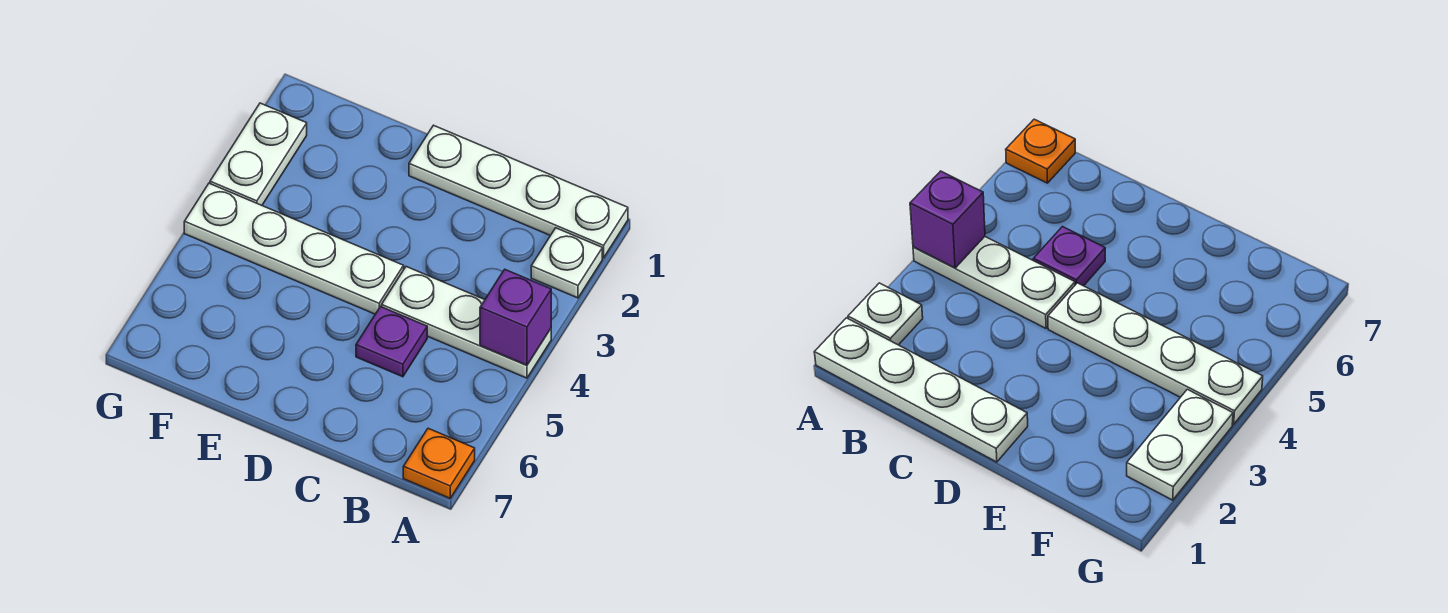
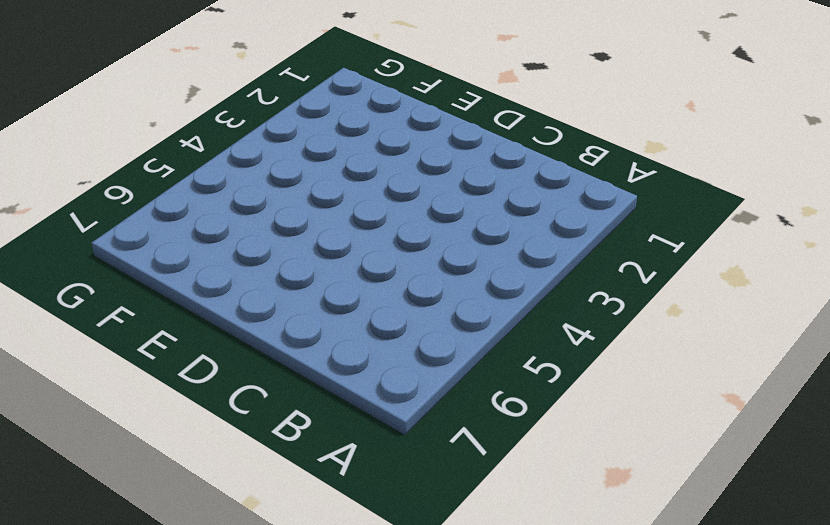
none -> white 1x4 plate [409,125,628,258]
none -> white 1x1 plate [531,228,602,298]

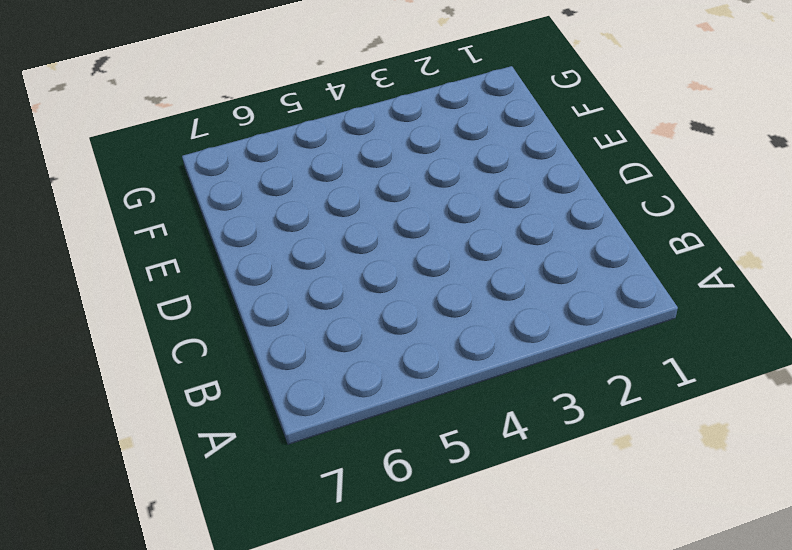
none -> white 1x4 plate [409,125,628,258]
none -> white 1x1 plate [531,228,602,298]

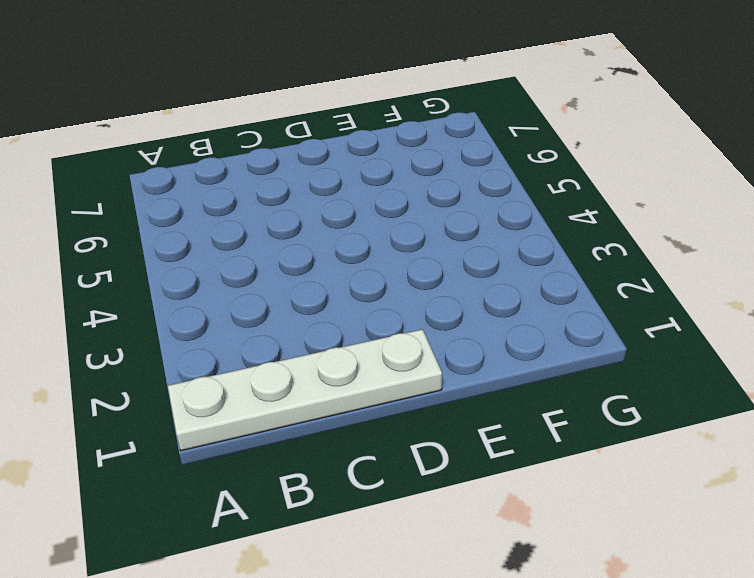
none -> white 1x1 plate [531,228,602,298]
none -> white 1x3 plate [382,267,551,378]

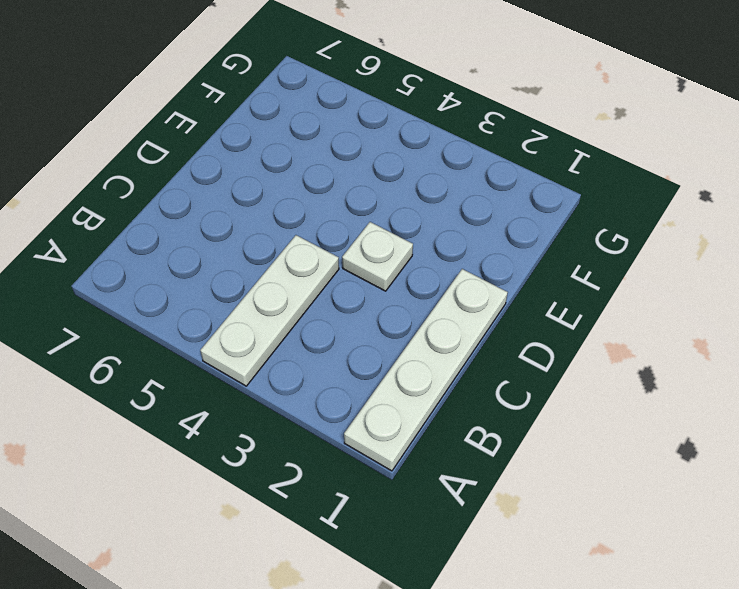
white 1x1 plate [342,222,413,291] -> white 1x1 plate moved to [531,228,602,298]
none -> orange 1x1 plate [403,428,475,498]
none -> purple 1x1 plate [356,307,427,377]

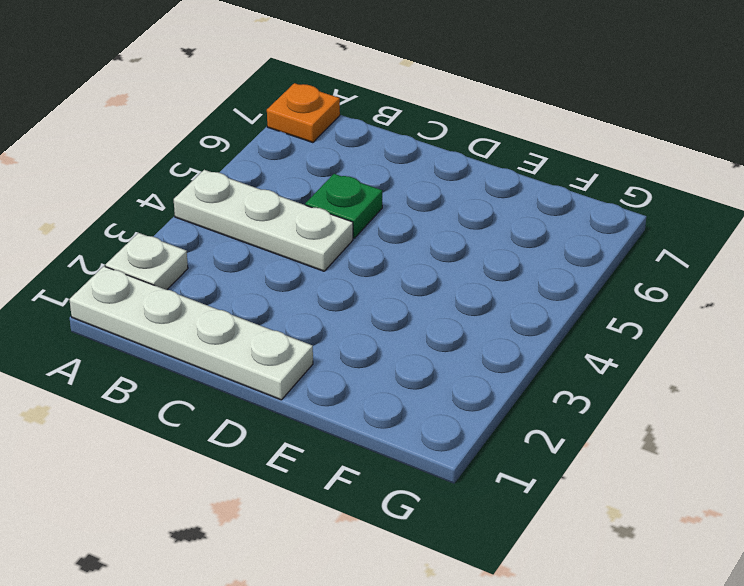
green 1x1 plate [305,174,382,238] -> purple 1x1 plate [356,307,427,377]
none -> white 1x4 plate [184,183,404,314]
none -> white 1x2 plate [210,103,307,205]

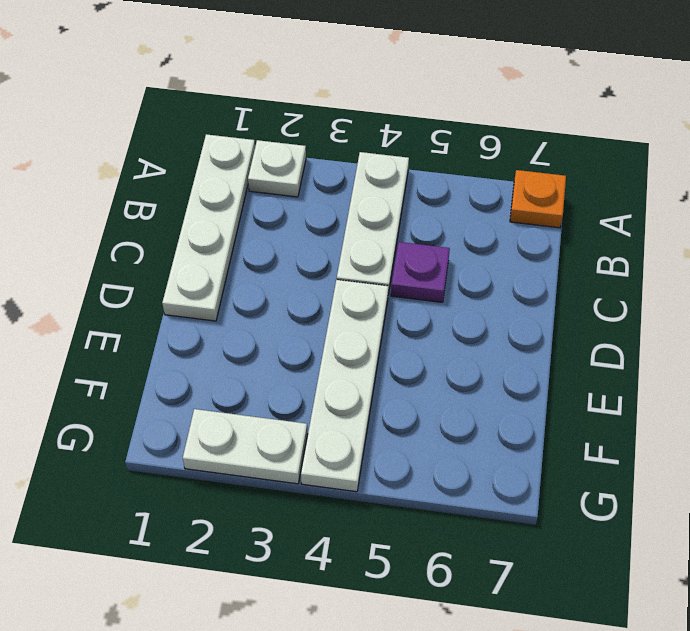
none -> purple 1x1 brick [480,269,551,365]

